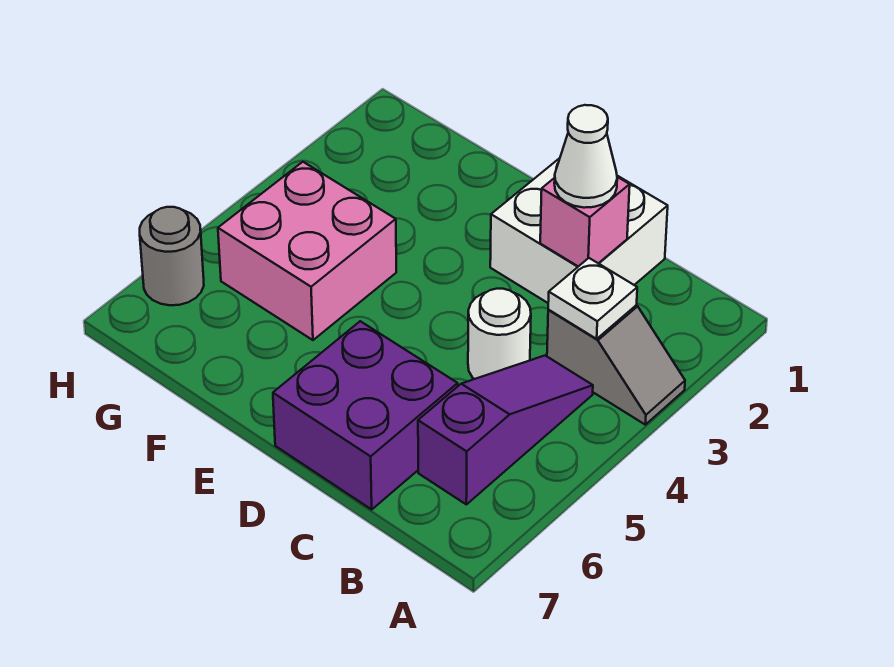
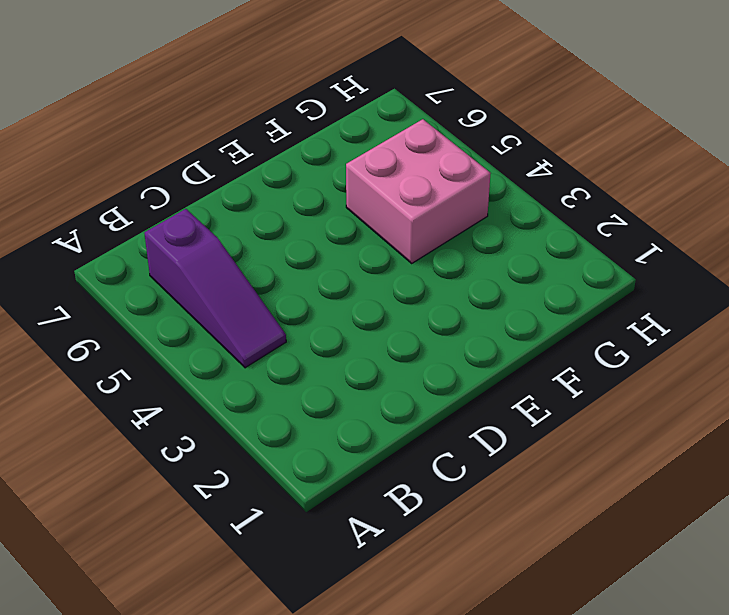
none -> grey 1x2 slope [547,305,685,425]
none -> white 2x2 brick [490,158,668,303]

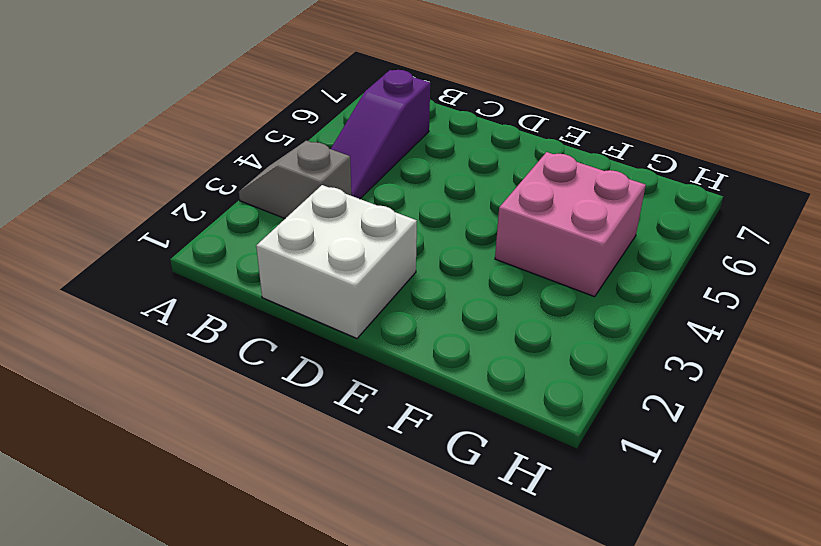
none -> white 1x1 round brick [468,289,531,379]
none -> purple 2x2 brick [273,321,458,509]

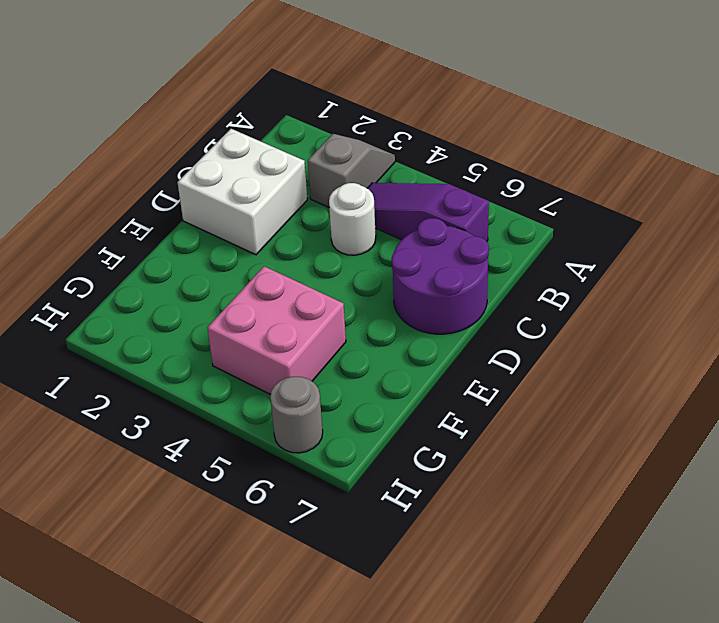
purple 2x2 round brick [392,218,489,334] -> purple 2x2 brick [273,321,458,509]
none -> white 1x1 plate [548,258,637,339]
none -> pink 1x1 brick [540,177,630,267]

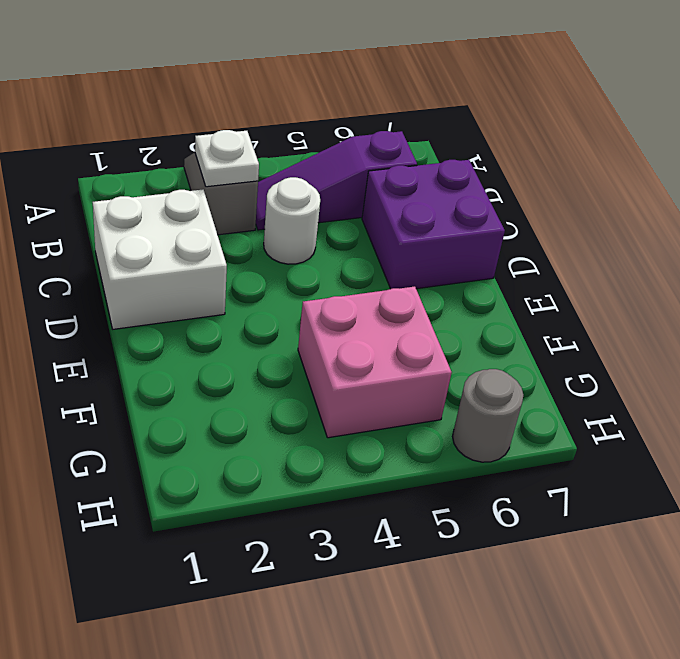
none -> pink 1x1 brick [540,177,630,267]
none -> white 1x1 cone [554,105,617,208]

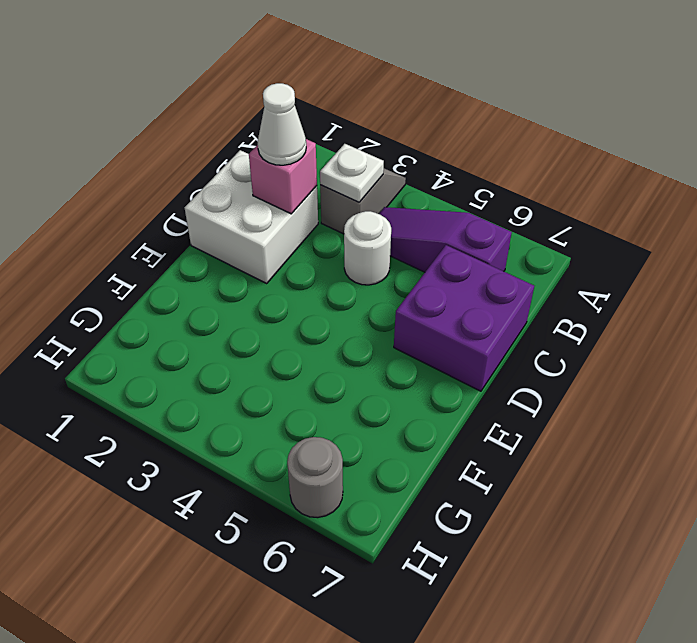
none -> pink 2x2 brick [218,162,396,340]

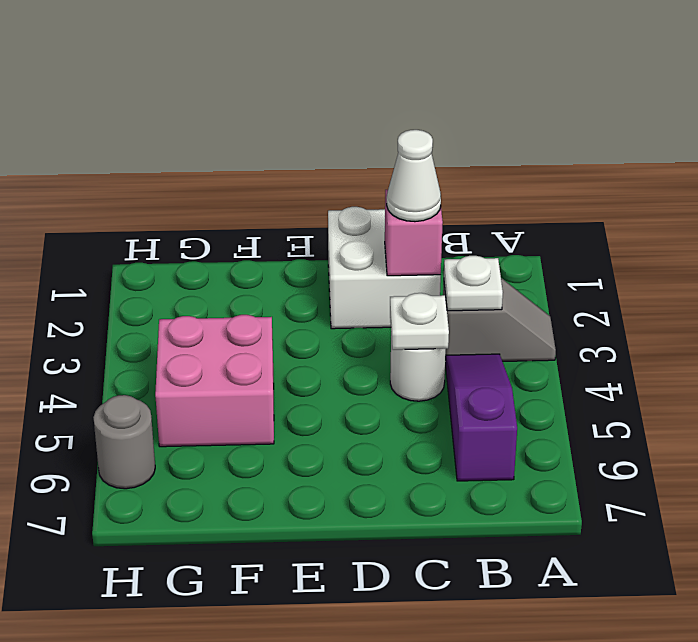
white 1x1 plate [390,293,449,350] -> none
none -> purple 2x2 brick [273,321,458,509]

